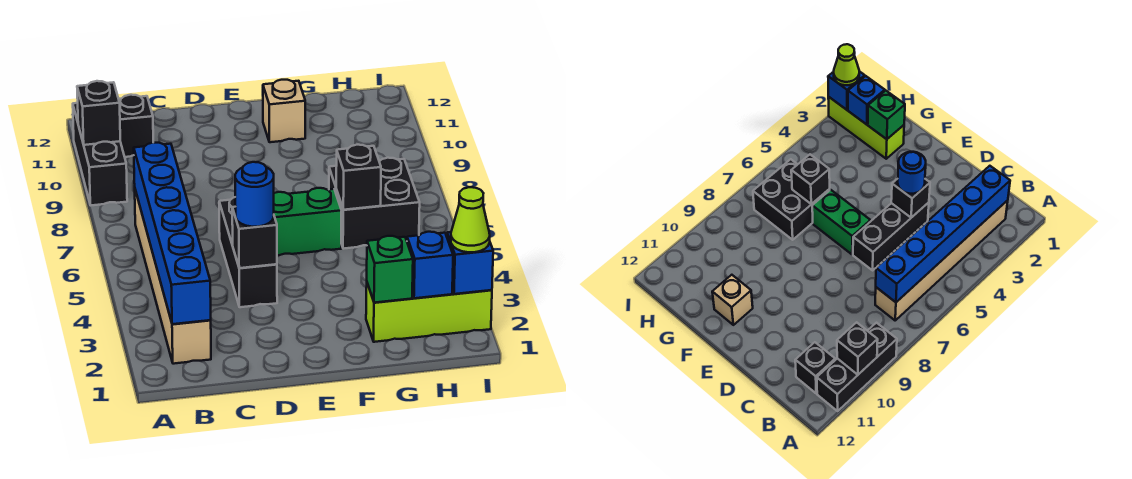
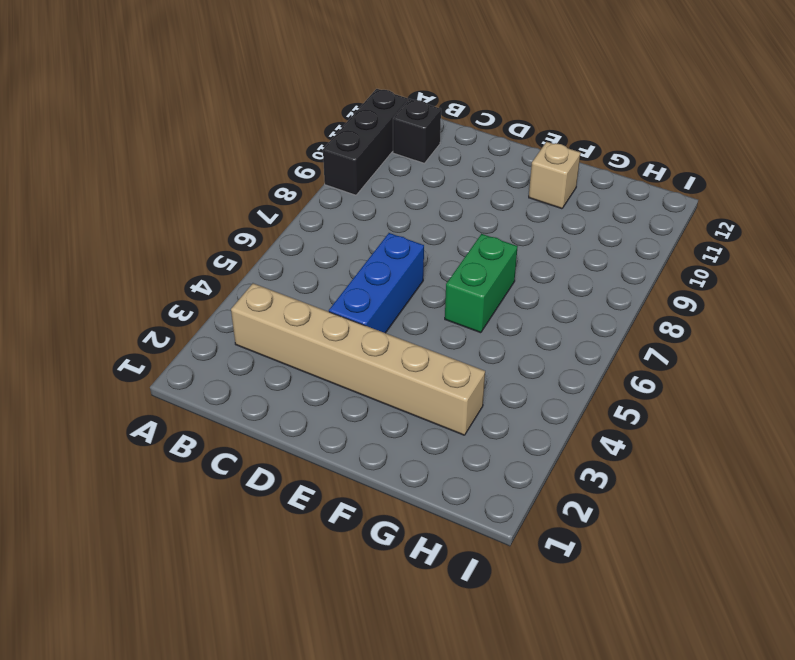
tan 1x6 brick [231,283,485,435] -> tan 1x6 brick turned to [135,190,211,364]
blue 1x3 brick [329,233,424,333] -> black 1x3 brick [219,197,277,307]
green 1x2 brick [445,234,518,333] -> green 1x2 brick turned to [274,188,342,256]
none -> lime 1x3 brick [366,283,492,342]
none -> black 2x2 brick [329,158,420,249]
none -> black 1x1 brick [77,81,120,145]

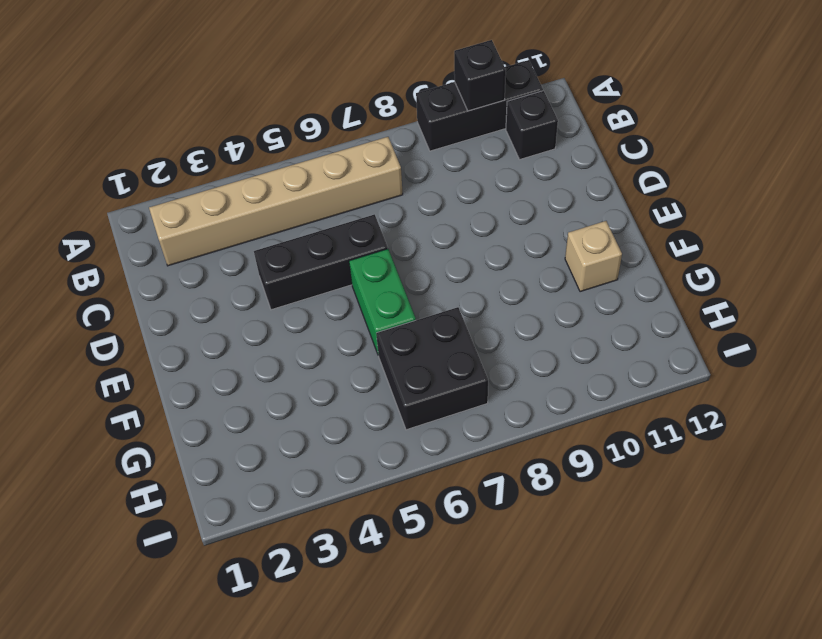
none -> lime 1x3 brick [366,283,492,342]
none -> blue 1x6 brick [134,143,211,324]
none -> black 1x1 brick [232,207,277,268]

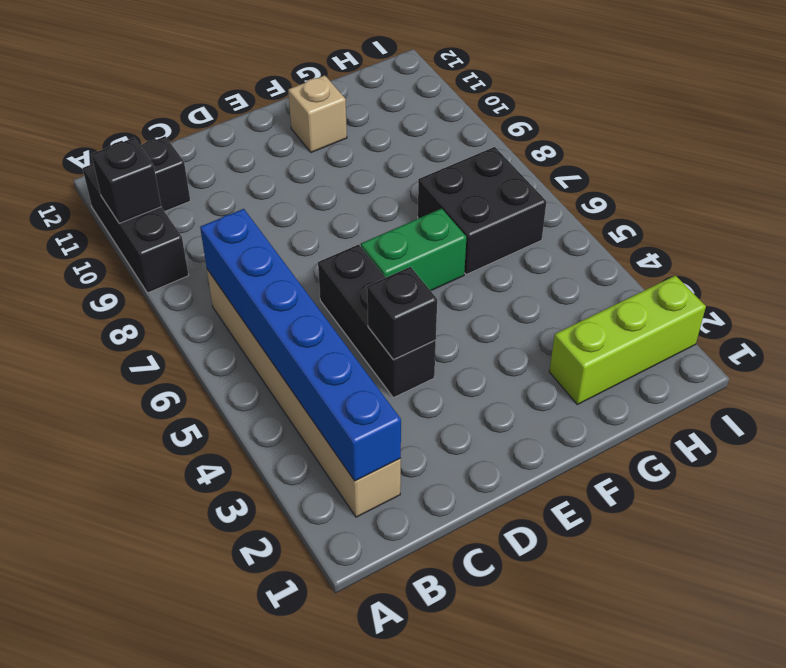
none -> green 1x1 brick [367,236,413,303]
none -> black 1x1 brick [336,145,381,210]
none -> blue 1x1 brick [407,232,453,298]

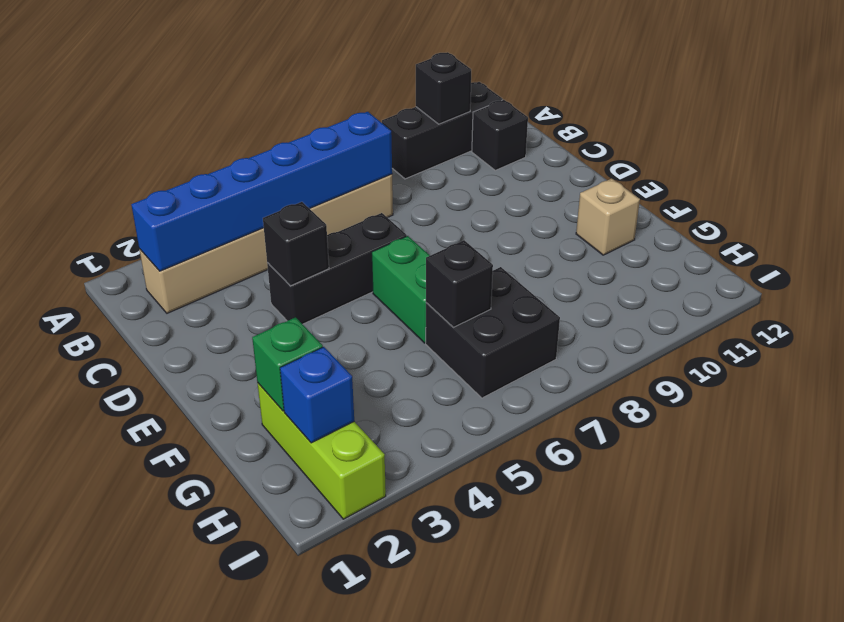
none -> blue 1x1 brick [447,232,493,294]
none -> blue 1x1 round brick [235,162,274,227]
none -> lime 1x1 cone [451,187,490,252]

